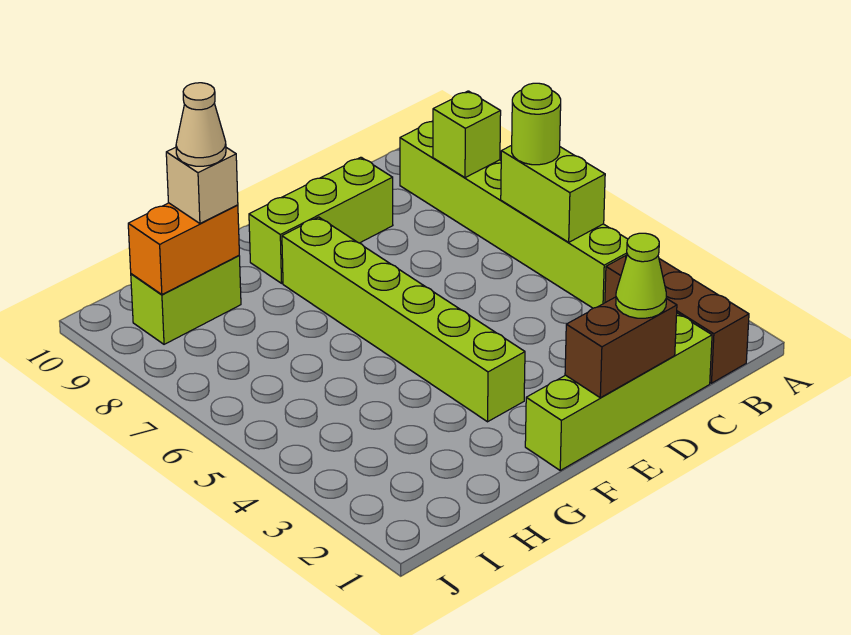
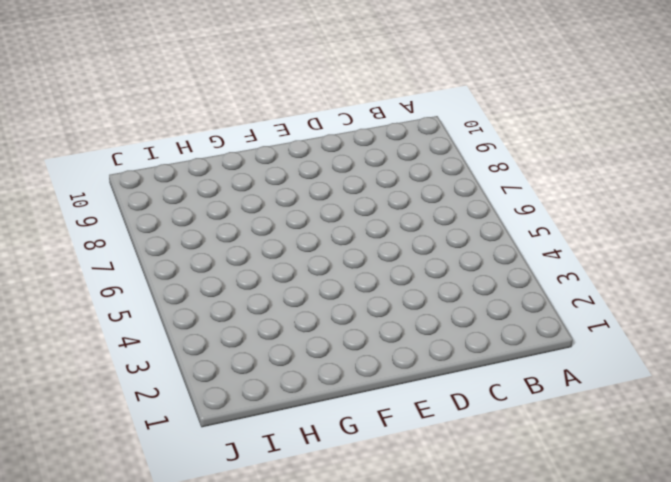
none -> brown 1x3 brick [605,255,749,383]
none -> lime 1x6 brick [400,121,628,308]
none -> lime 1x4 brick [525,313,712,470]

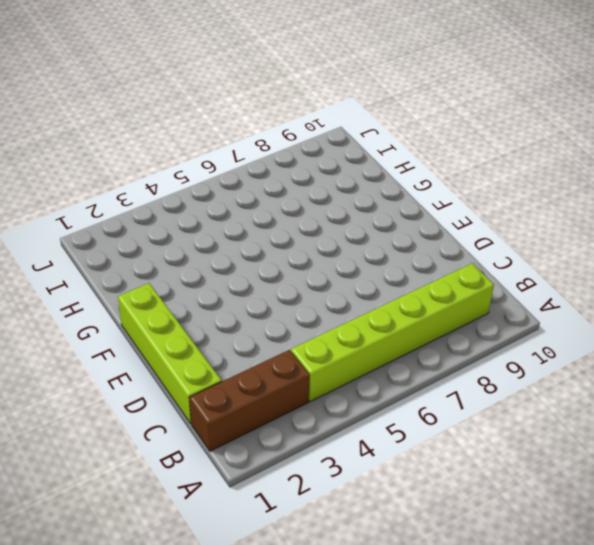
none -> lime 1x3 brick [249,157,393,283]
none -> lime 1x6 brick [282,217,525,422]
none -> lime 1x2 brick [131,256,241,344]

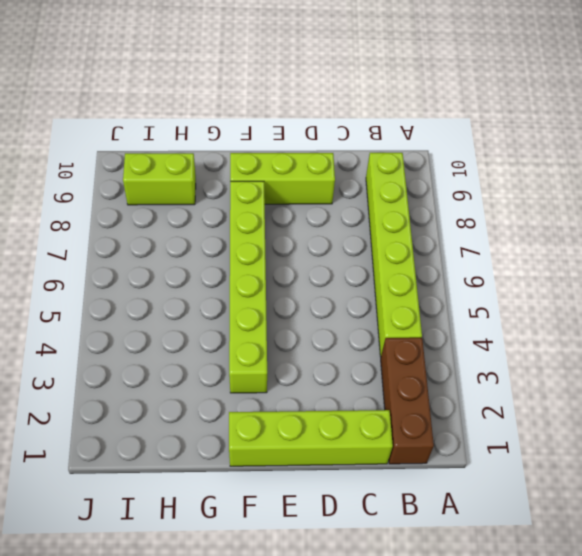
none -> lime 1x2 brick [501,145,605,242]
none -> lime 1x1 brick [433,91,501,178]
none -> brown 1x2 brick [565,297,677,398]

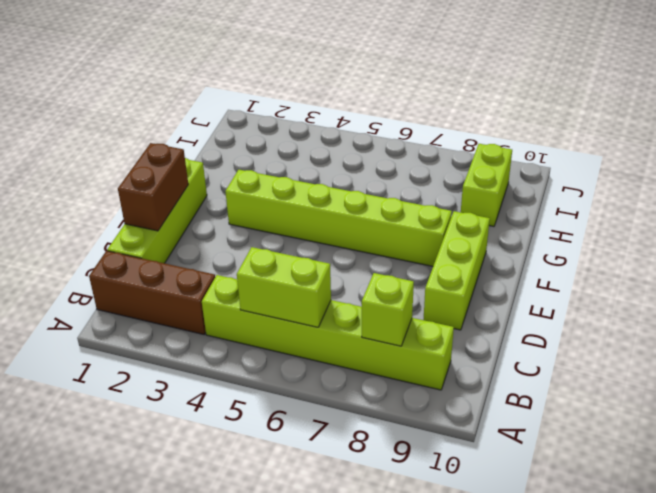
none -> orange 1x2 brick [128,203,239,295]
none -> lime 1x1 round brick [512,83,561,165]
none -> lime 1x1 cone [616,233,666,318]

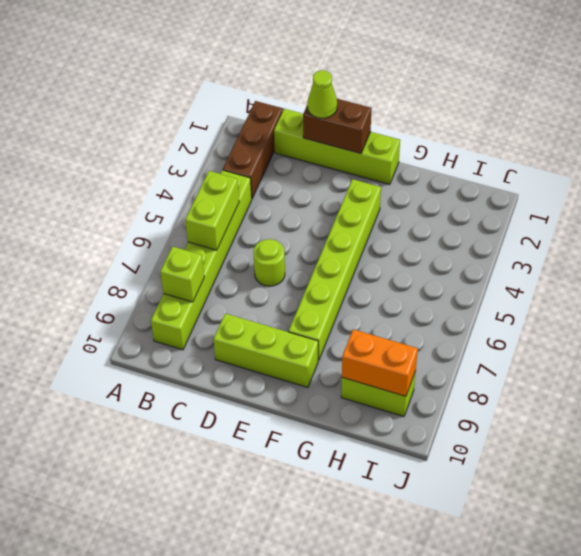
lime 1x1 round brick [253,239,285,286] -> lime 1x1 round brick moved to [512,83,561,165]
none -> tan 1x1 brick [166,147,238,223]
none -> tan 1x1 cone [176,83,226,166]

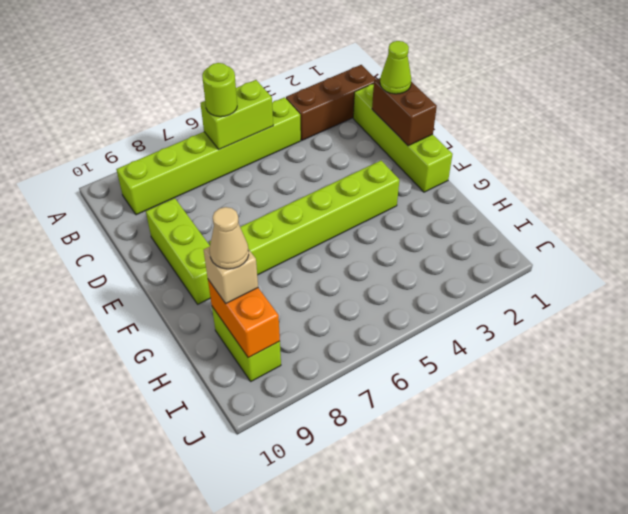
none -> lime 1x1 brick [433,91,501,178]

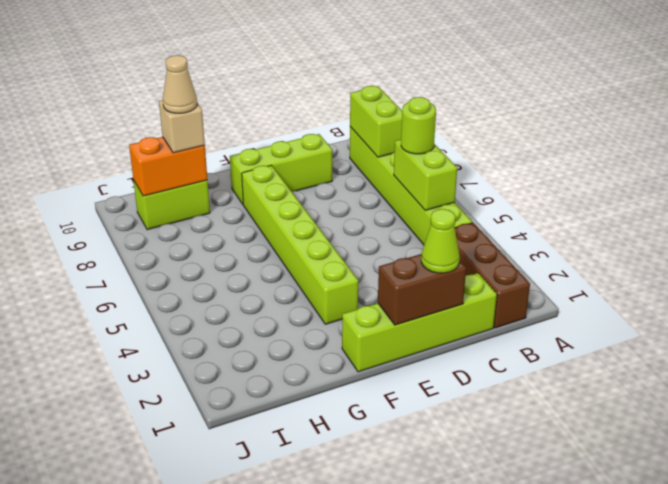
lime 1x2 brick [350,86,402,157] -> lime 1x1 brick [433,91,501,178]

